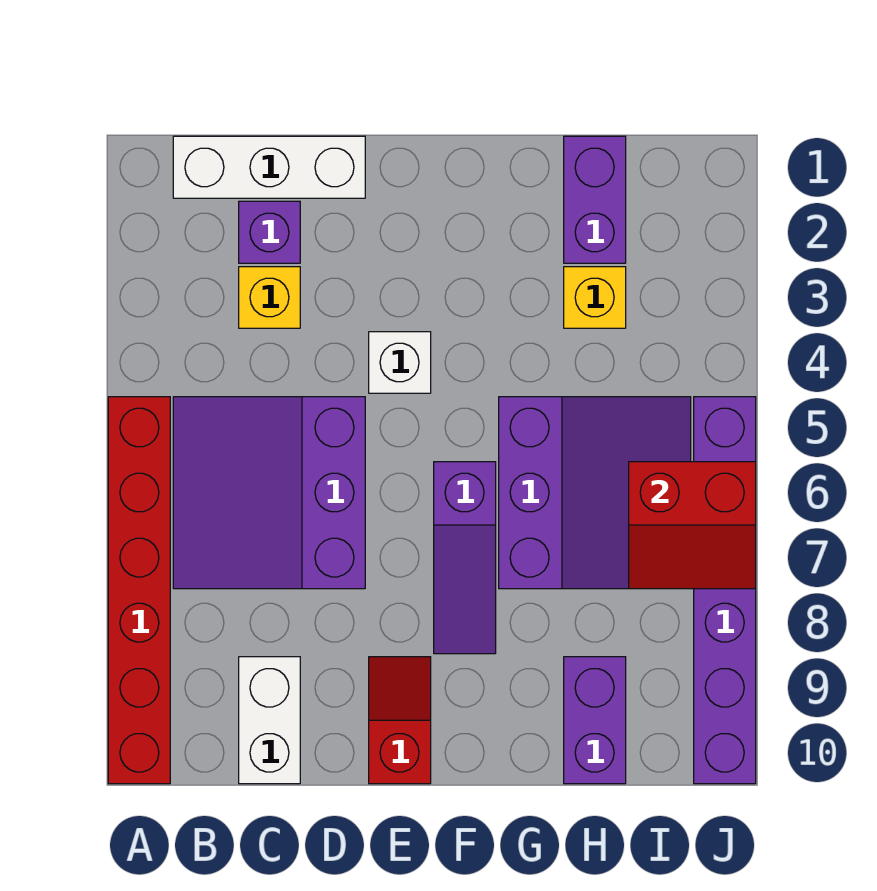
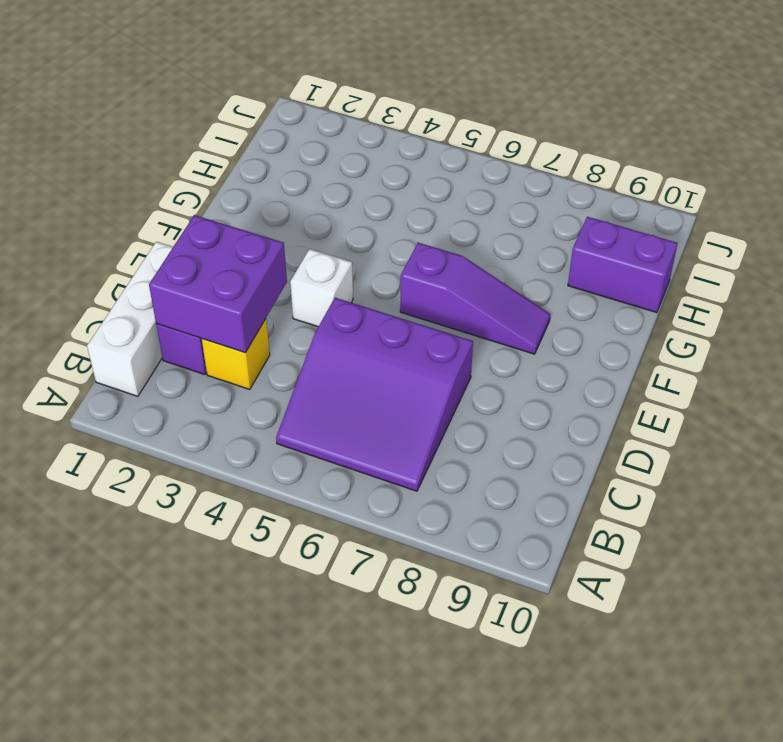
purple 2x2 brick [149,215,287,353] -> none
none -> red 1x6 brick [108,397,170,784]
none -> white 1x2 brick [239,657,300,784]
none -> red 1x2 slope [369,657,431,784]

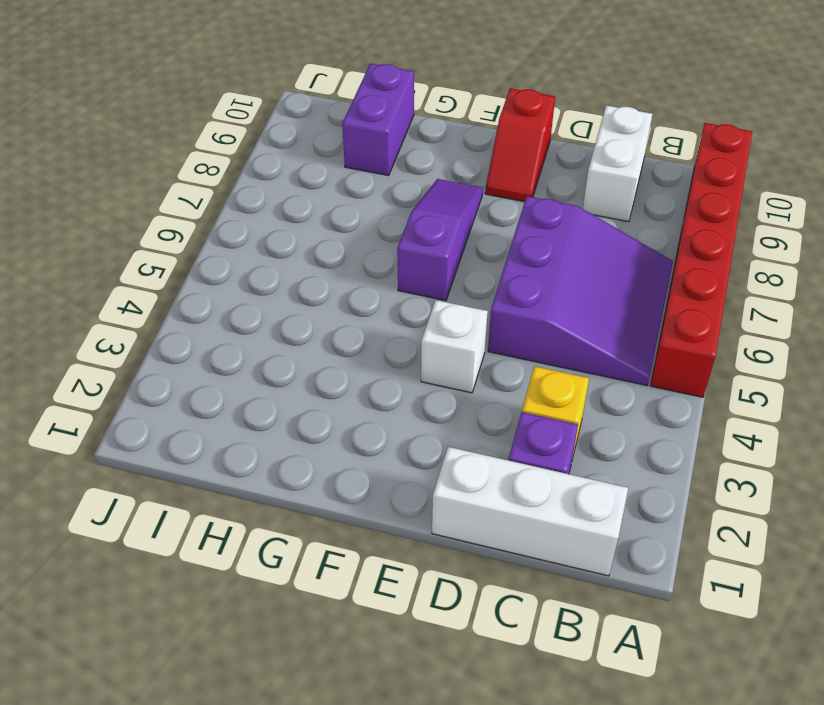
none -> purple 3x3 slope [499,397,691,589]
none -> purple 1x2 brick [564,136,626,263]
none -> yellow 1x1 brick [564,267,626,328]

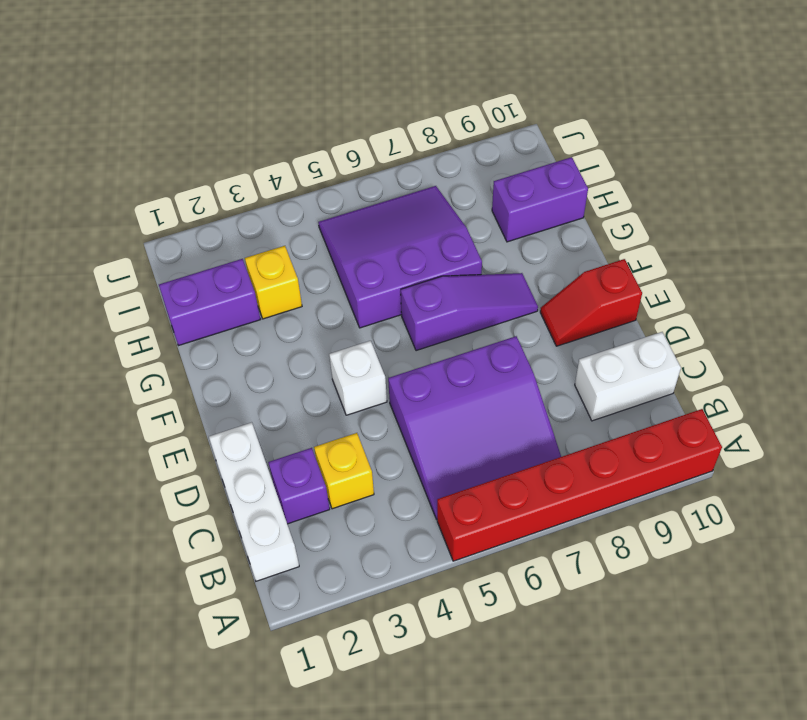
none -> purple 1x6 brick [694,397,756,784]
none -> red 2x2 slope [629,462,756,589]

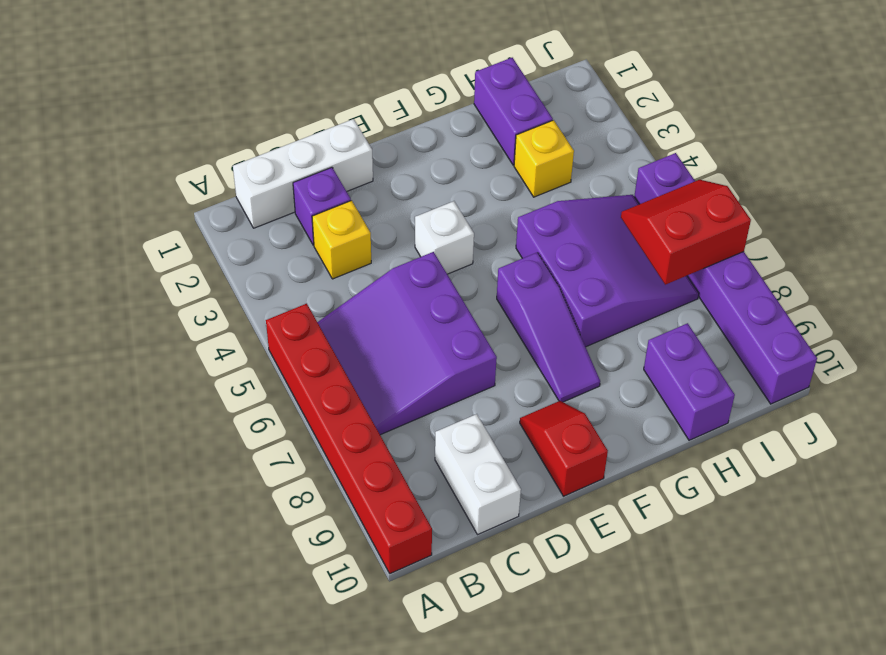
red 2x2 slope [621,180,751,285] -> red 2x2 slope turned to [629,462,756,589]

